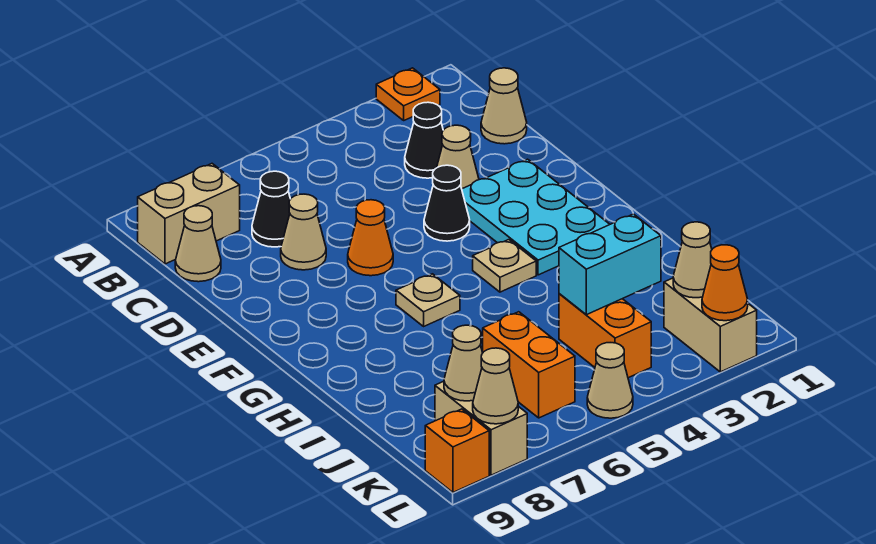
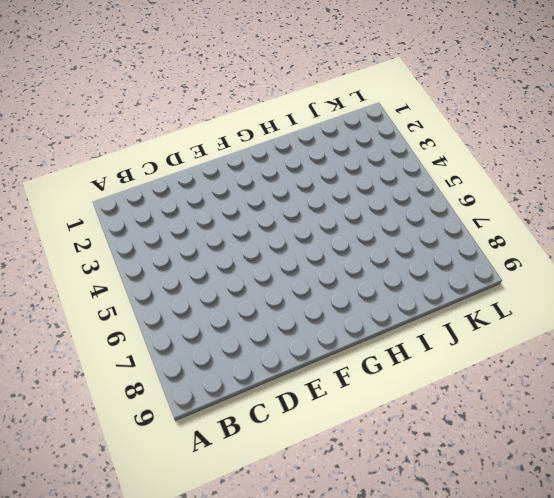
none -> orange 1x1 plate [376,68,440,120]
none -> tan 1x2 brick [138,164,240,264]
none -> tan 1x1 cone [481,68,527,144]

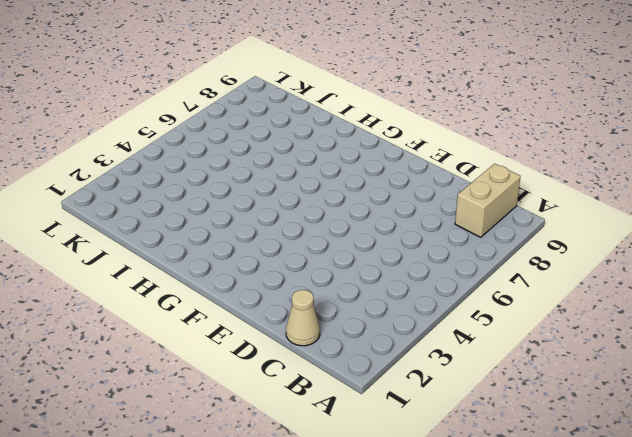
none -> orange 1x1 plate [376,68,440,120]
none -> black 1x1 cone [405,102,443,178]
none -> black 1x1 cone [252,171,290,247]

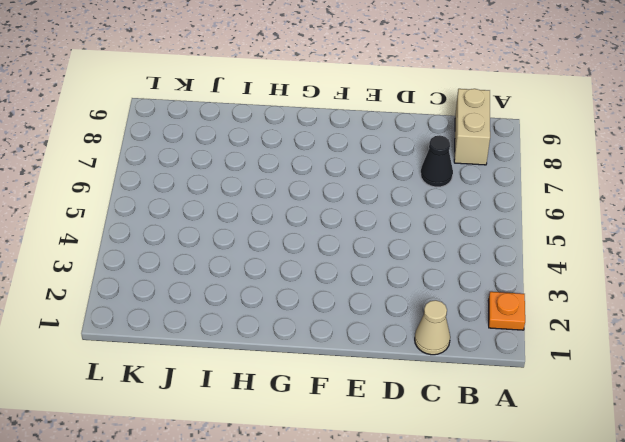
none -> black 1x1 cone [405,102,443,178]
none -> tan 1x1 cone [175,206,221,282]
none -> tan 1x1 cone [437,125,479,189]

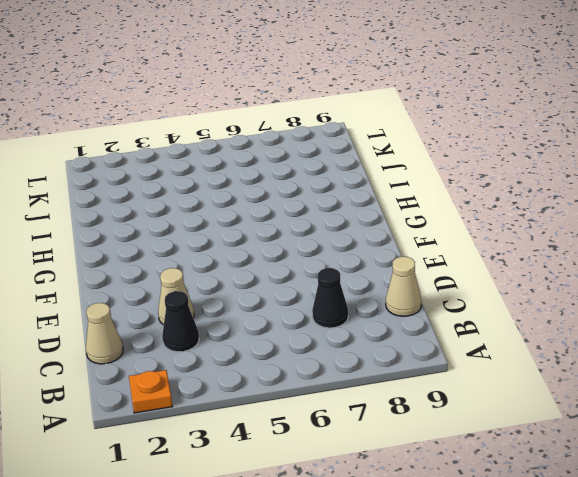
none -> tan 1x2 brick [138,164,240,264]
none -> tan 1x1 cone [281,194,326,270]
none -> cyan 2x3 plate [462,159,610,275]

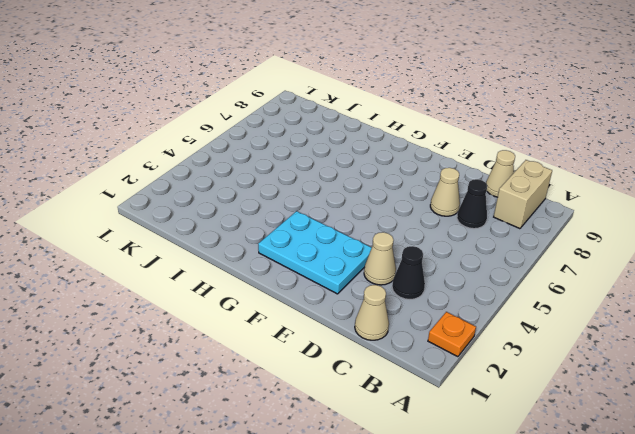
none -> black 1x1 cone [424,165,470,241]
none -> orange 1x1 cone [348,200,393,276]
none -> tan 1x1 plate [473,240,536,292]

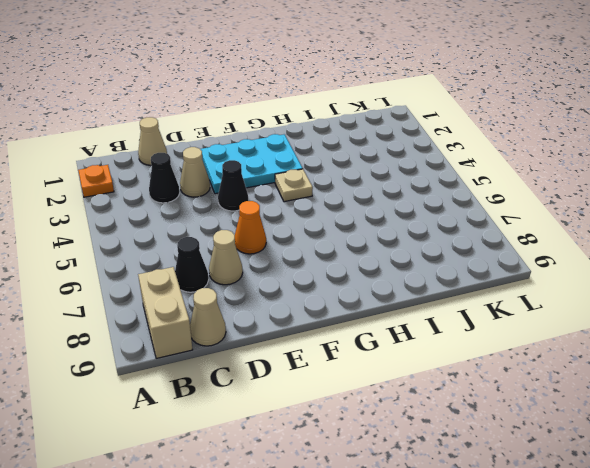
none -> tan 1x1 plate [396,274,460,326]
none -> orange 1x2 brick [559,294,651,378]
none -> orange 1x2 brick [483,312,575,418]

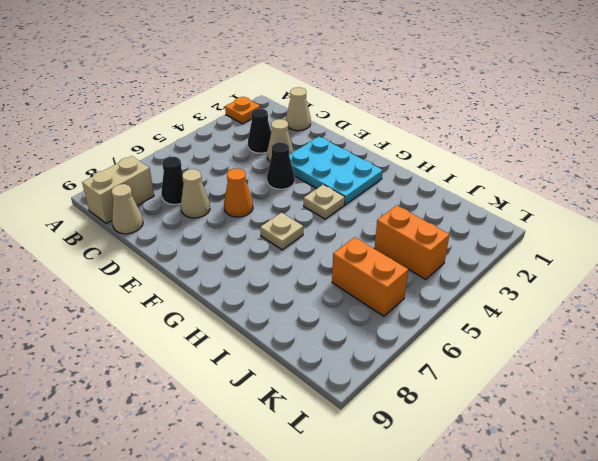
none -> tan 1x2 brick [664,278,757,372]
none -> tan 1x2 brick [435,381,527,475]
none -> tan 1x1 cone [587,343,633,418]

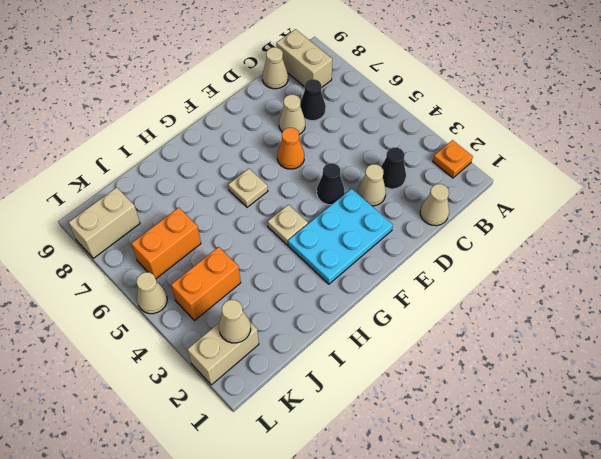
none -> orange 1x1 brick [425,409,489,492]
none -> cyan 1x2 brick [559,214,661,315]
none -> tan 1x1 cone [444,325,483,401]

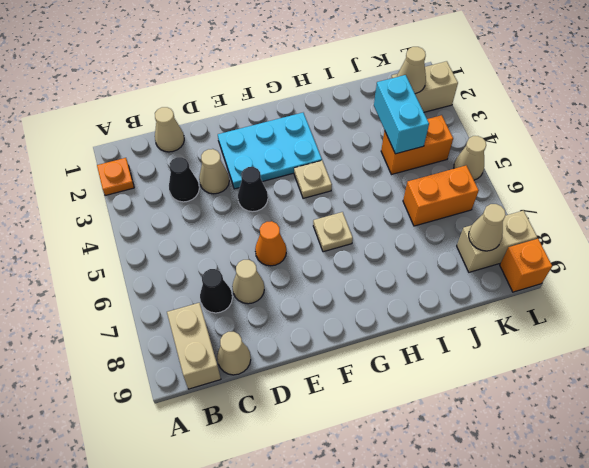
none -> orange 1x1 cone [702,245,748,321]
none -> tan 1x1 cone [473,348,518,424]

